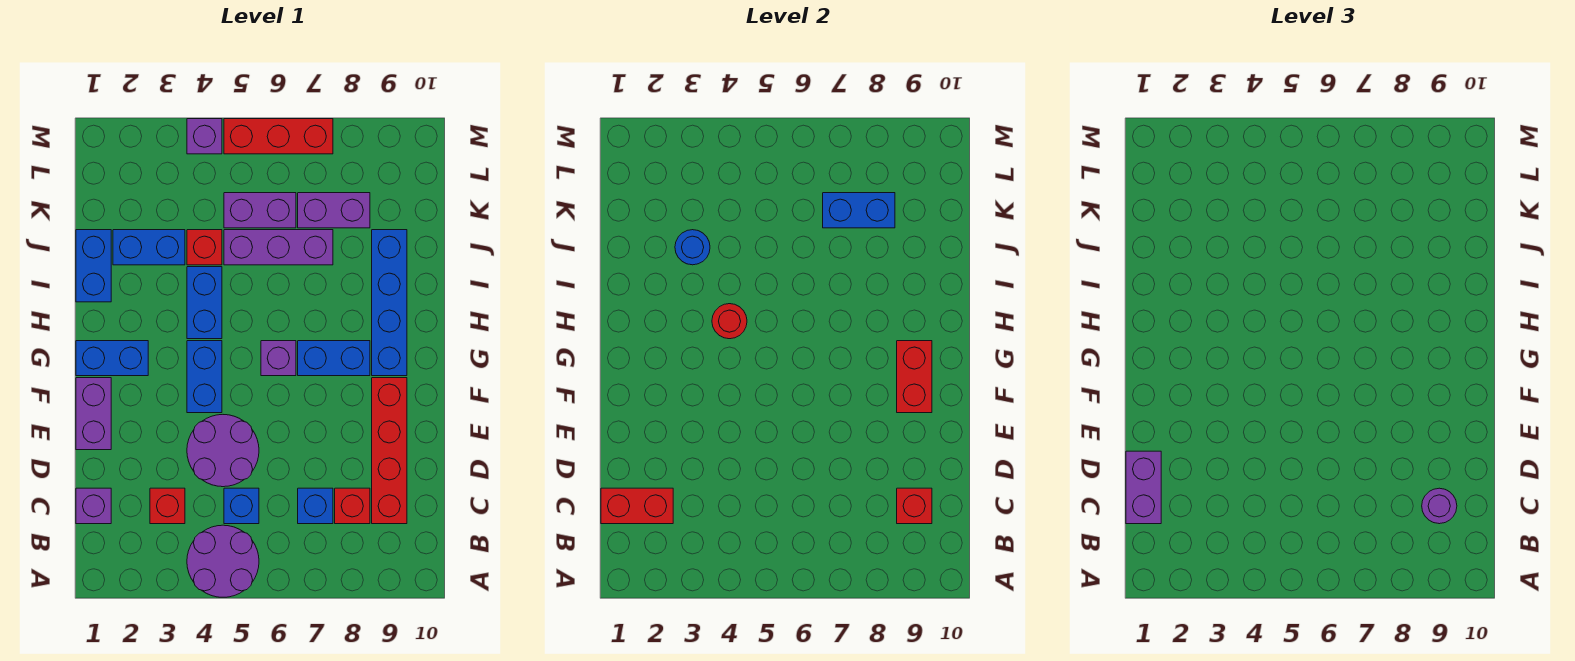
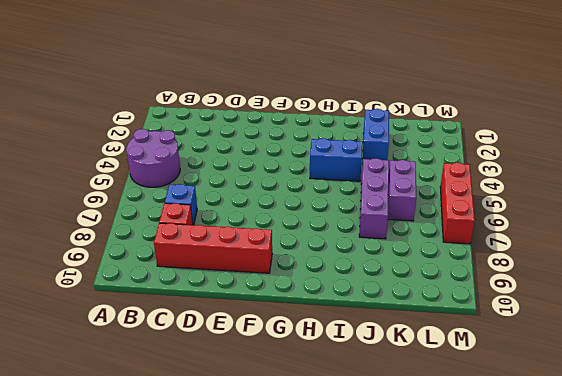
none -> purple 1x1 brick [76,488,111,524]
none -> red 1x1 brick [150,488,185,524]
none -> blue 1x1 brick [224,488,259,524]
none -> purple 2x2 round brick [187,415,259,487]

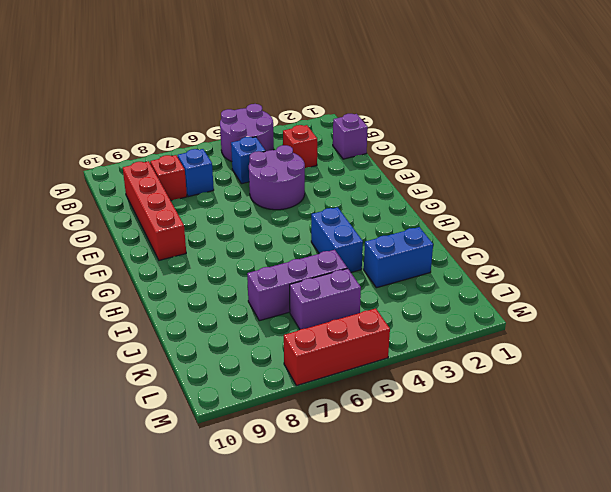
none -> purple 1x2 brick [76,378,111,450]
none -> blue 1x2 brick [187,341,222,413]
none -> blue 1x2 brick [76,341,148,376]
none -> purple 1x1 brick [261,341,296,376]

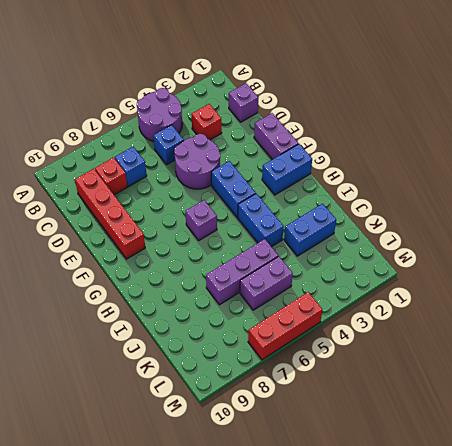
none -> blue 1x2 brick [298,341,370,376]
none -> blue 1x4 brick [372,230,407,376]
none -> blue 1x2 brick [76,230,111,302]
none -> red 1x1 brick [187,230,222,265]

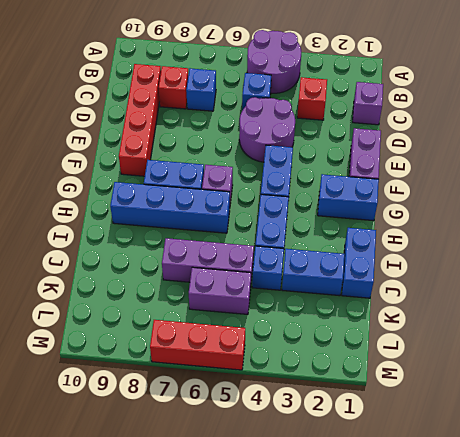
blue 1x4 brick [110,182,230,233] -> blue 1x4 brick turned to [372,230,407,376]
blue 1x1 brick [252,246,284,290] -> red 1x1 brick [187,230,222,265]
none -> purple 1x2 brick [298,193,370,228]
none -> purple 1x1 brick [187,119,222,154]
none -> red 1x2 brick [601,488,673,524]
none -> red 1x1 brick [897,488,932,524]

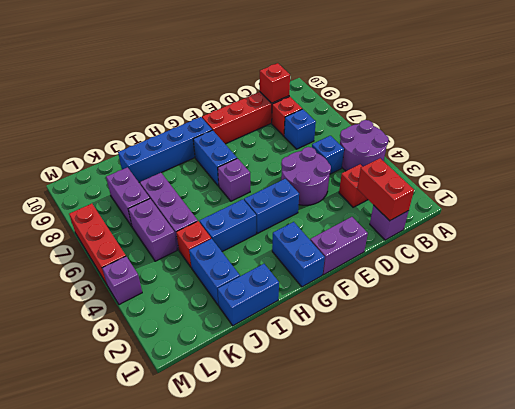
none -> red 1x2 brick [897,341,932,413]
none -> red 1x1 round brick [712,304,747,339]
none -> blue 1x1 round brick [675,230,710,265]
none -> blue 1x2 brick [823,193,895,228]

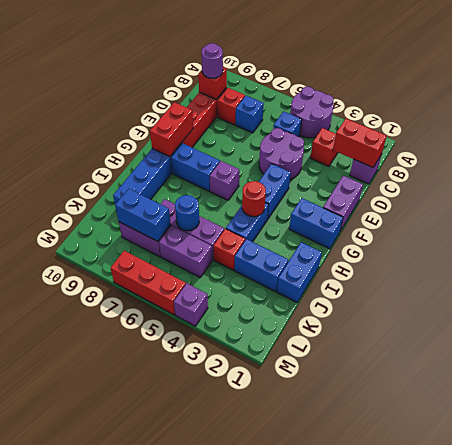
blue 1x1 round brick [175,195,199,231] -> blue 1x1 round brick moved to [675,230,710,265]
none -> purple 1x2 brick [1126,451,1161,524]

